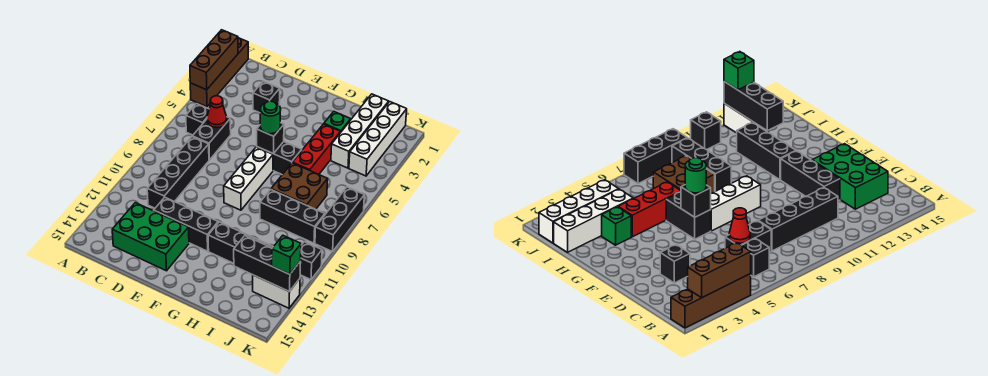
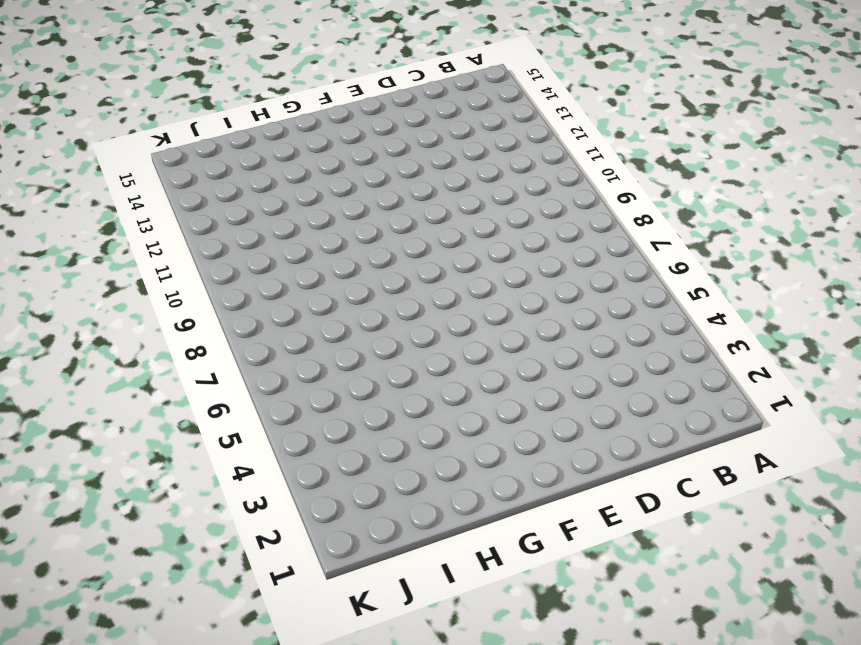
none -> brown 1x4 brick [190,38,248,107]
none -> black 1x1 brick [186,104,209,135]
none -> black 1x2 brick [192,117,231,160]

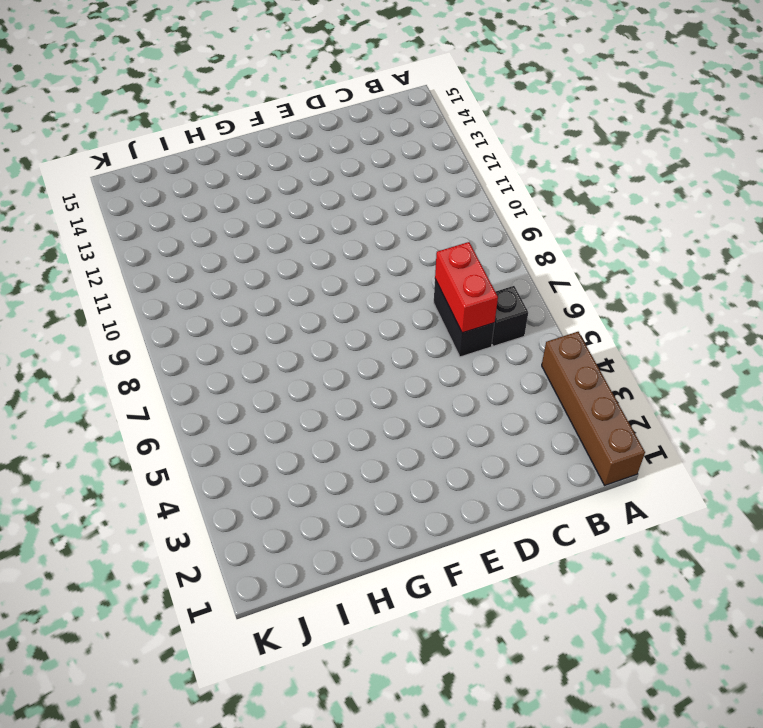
red 1x2 brick [435,242,498,333] -> red 1x1 cone [207,96,227,128]
none -> black 1x4 brick [147,137,209,208]
none -> green 2x3 brick [112,203,189,271]
none -> black 1x1 brick [253,81,280,113]

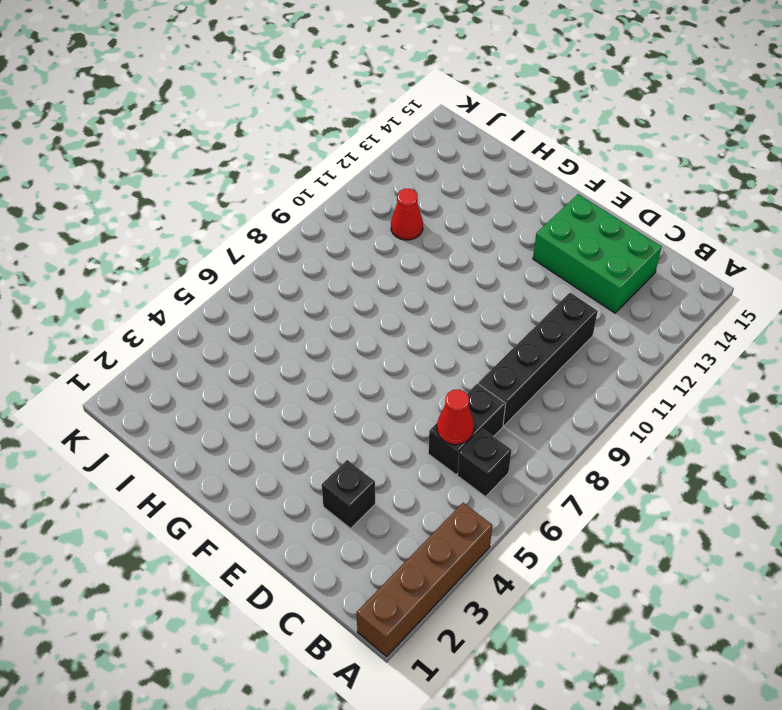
red 1x1 cone [391,189,423,240] -> none
none -> black 1x3 brick [154,197,218,251]
none -> black 1x2 brick [257,142,302,175]
none -> white 1x3 brick [224,147,273,210]

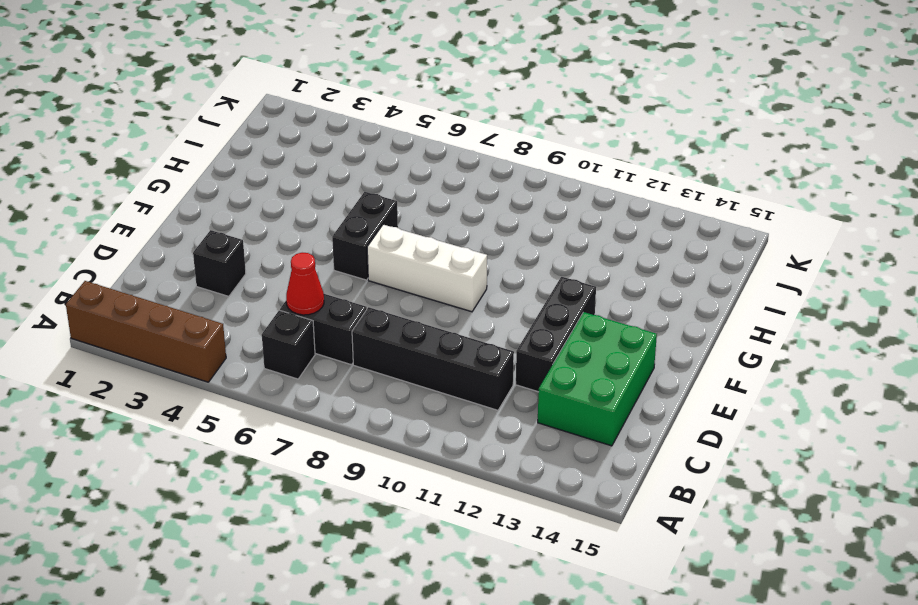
none -> black 1x3 brick [208,222,273,263]
none -> green 1x1 brick [324,112,351,133]
none -> red 1x3 brick [292,124,340,174]

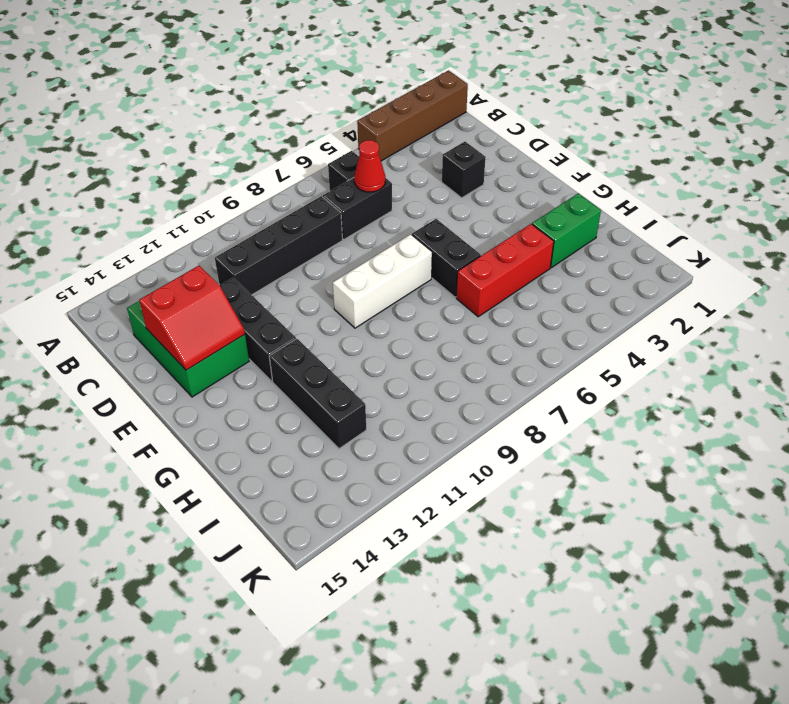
red 2x2 slope [139,266,245,370] -> none
green 1x2 brick [532,193,601,268] -> green 1x1 brick [324,112,351,133]
none -> brown 2x2 brick [271,163,328,209]
none -> black 1x3 brick [260,190,325,243]
none -> white 1x4 brick [331,94,389,168]

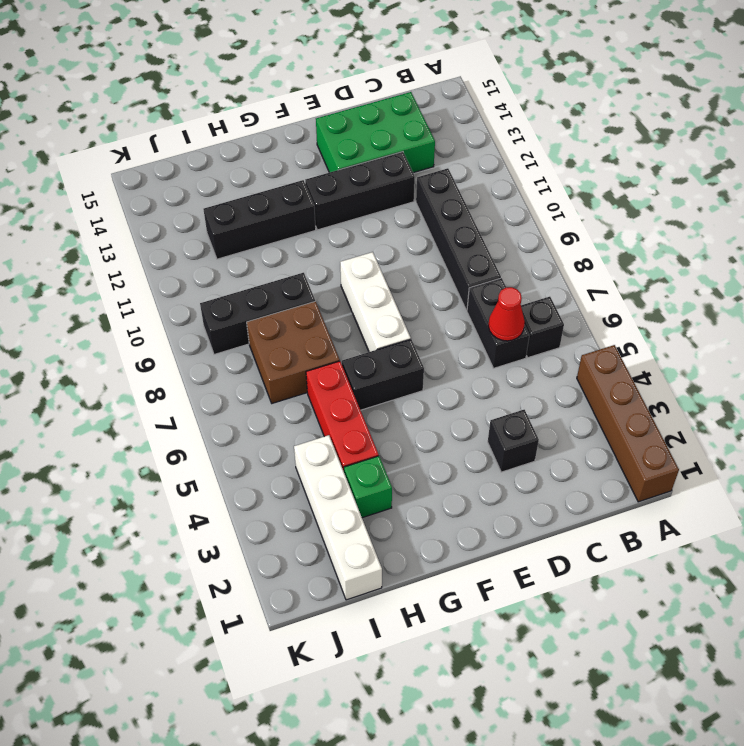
none -> white 1x4 brick [349,102,407,176]
none -> white 1x2 brick [253,275,300,308]
none -> black 1x3 brick [315,187,364,252]

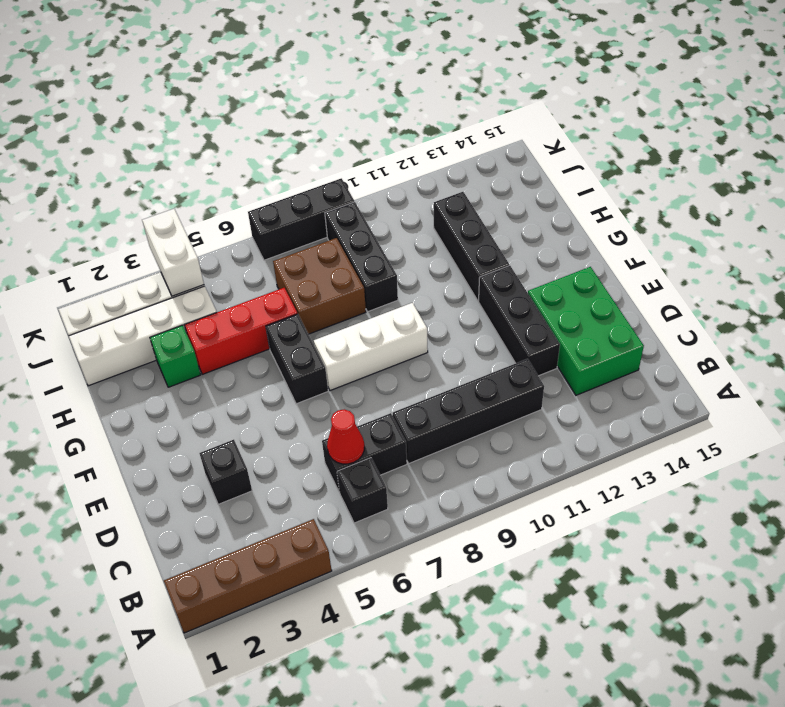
white 1x2 brick [142,209,204,296] -> white 1x2 brick moved to [253,275,300,308]
none -> black 1x1 brick [300,242,322,280]
none -> brown 1x3 brick [190,30,238,90]
none -> black 1x1 brick [257,123,284,154]

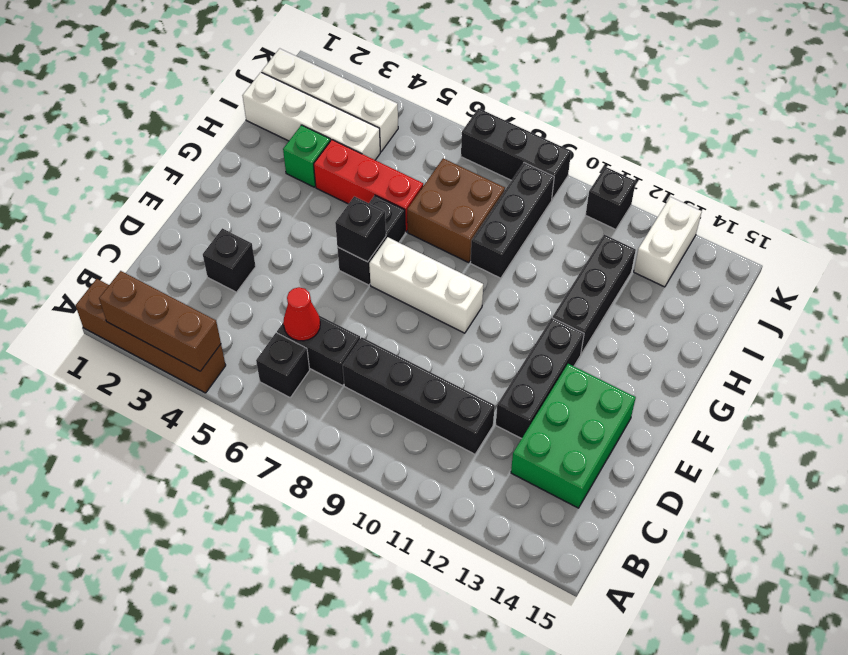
none -> black 1x3 brick [234,236,301,292]
none -> green 1x1 round brick [260,101,281,134]
none -> green 1x1 brick [272,236,301,275]

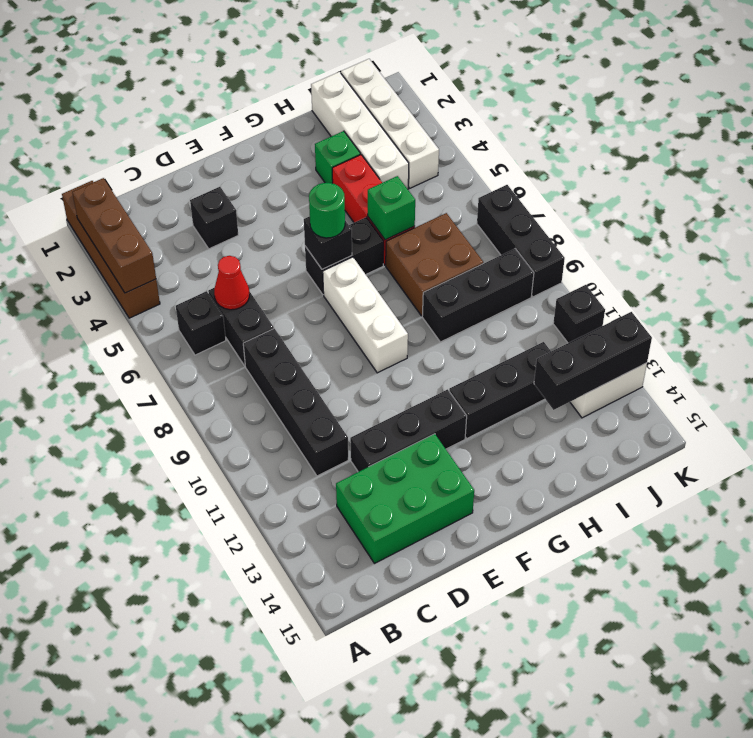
green 1x1 brick [368,176,415,240] -> green 1x1 brick moved to [272,236,301,275]

